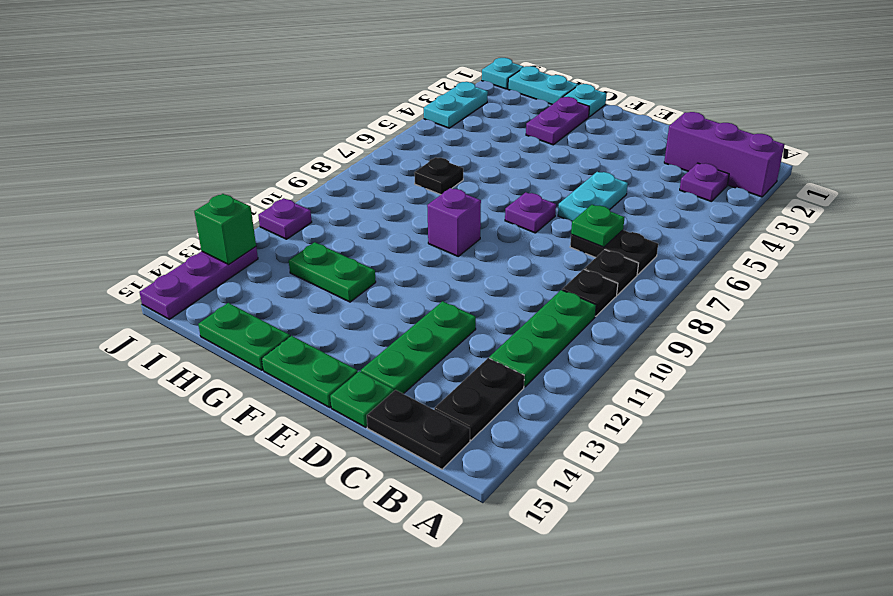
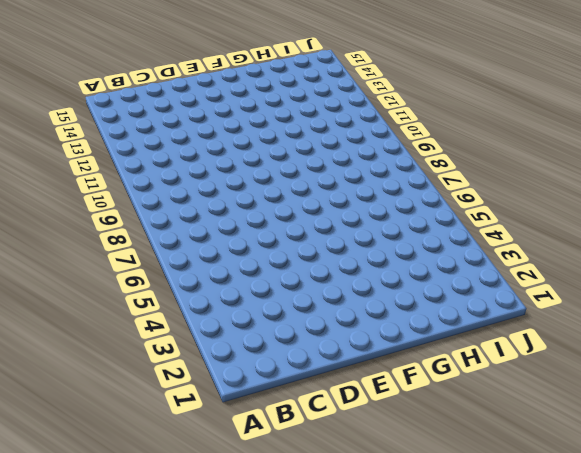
none -> purple 1x3 brick [664,112,784,197]
none -> purple 1x1 plate [680,163,729,202]
none -> black 1x2 plate [570,230,658,275]

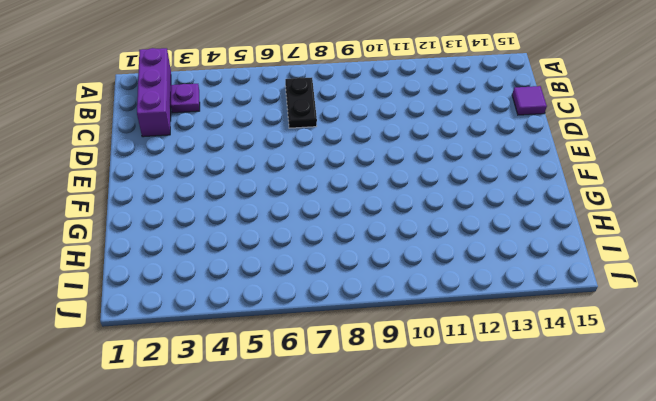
purple 1x1 tile [512,86,547,115] -> black 1x2 plate [367,390,470,469]
none -> black 1x1 plate [584,250,639,295]
none -> black 1x1 plate [562,269,618,316]
none -> green 1x3 plate [489,290,596,387]

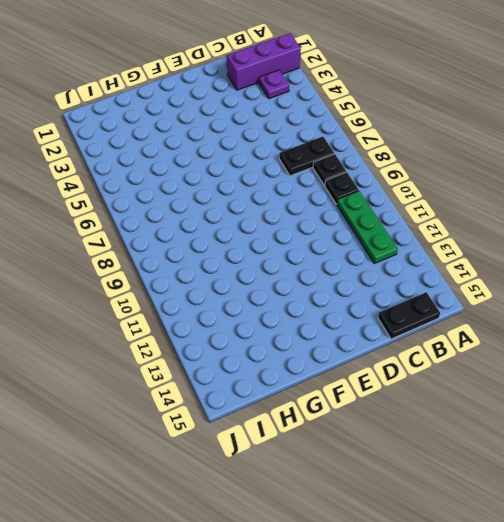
none -> black 1x2 plate [434,358,524,440]
none -> cyan 1x2 plate [558,172,628,221]
none -> green 1x3 plate [361,301,476,394]

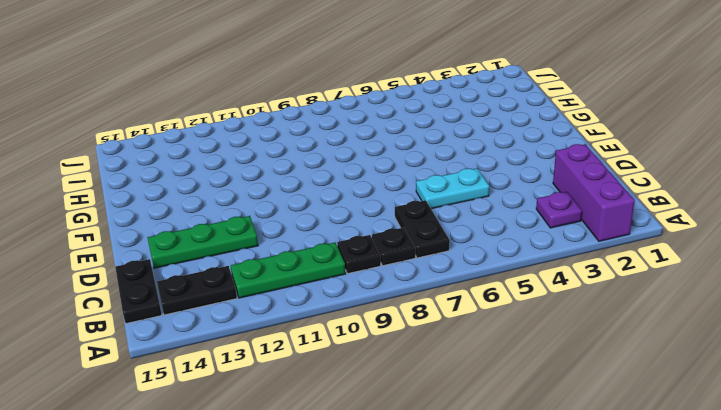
none -> green 1x1 plate [330,371,394,427]
none -> purple 1x1 plate [505,192,556,233]
none -> green 1x2 plate [262,336,358,407]

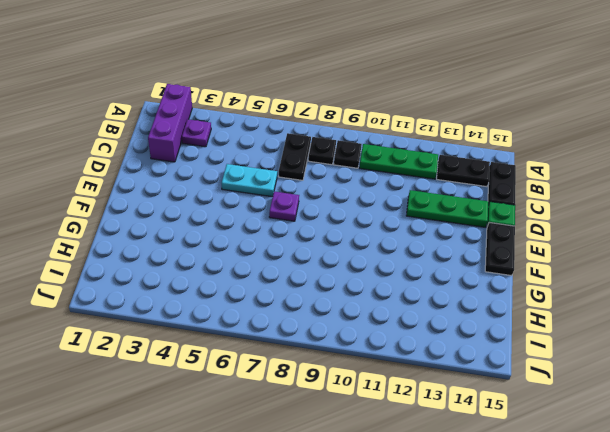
black 1x2 plate [485,222,515,276] -> green 1x2 plate [262,336,358,407]
none -> purple 1x1 brick [427,188,481,256]
none -> cyan 1x1 plate [563,84,606,117]
none -> purple 1x2 plate [526,97,589,145]

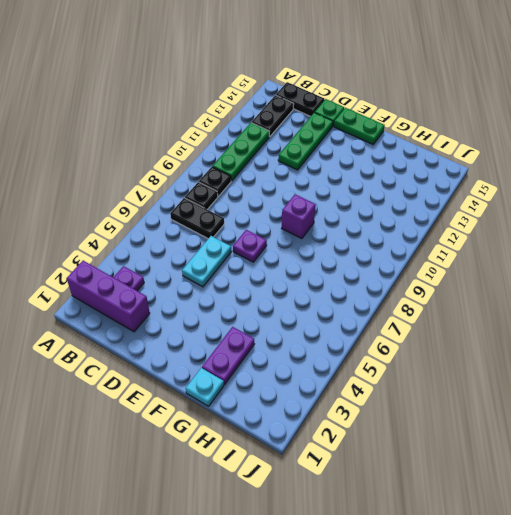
none -> green 1x2 plate [289,242,376,302]
none -> green 1x2 plate [198,303,290,370]
none -> cyan 1x2 plate [508,66,578,104]

